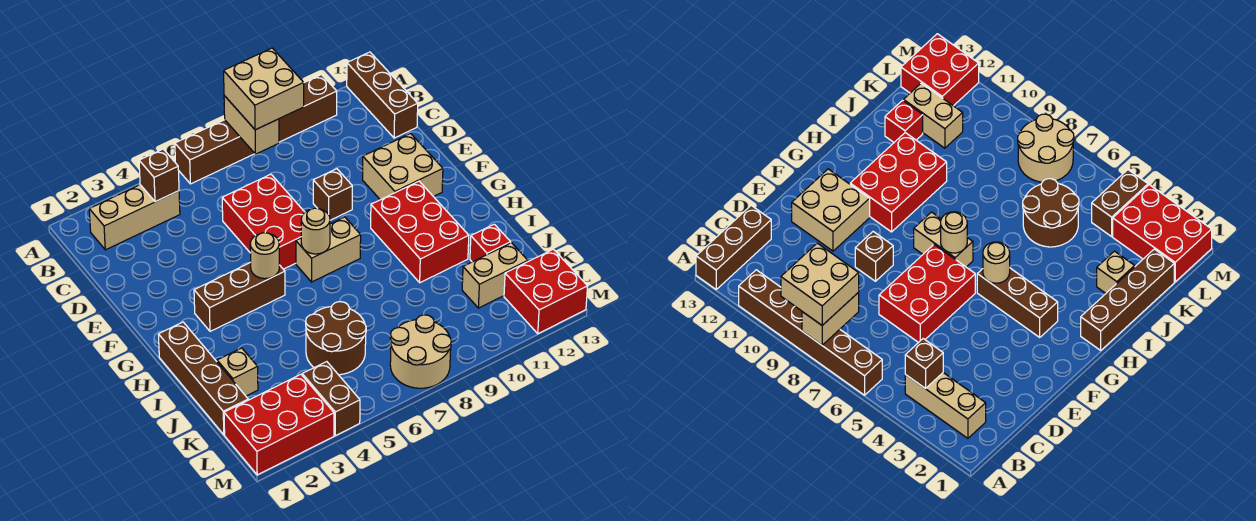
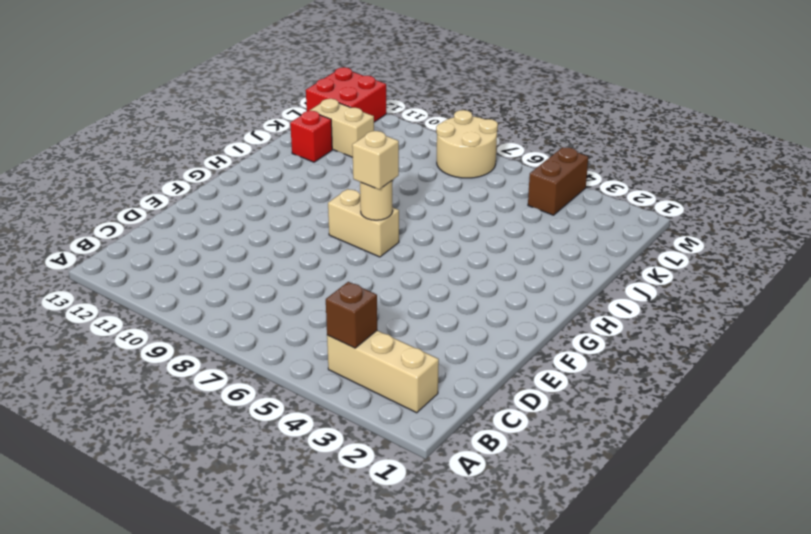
tan 1x1 brick [352,131,399,189] -> tan 1x1 brick moved to [217,348,258,396]
none -> brown 1x6 brick [175,75,337,184]
none -> brown 1x3 brick [347,52,418,138]
none -> red 2x3 brick [222,174,305,269]

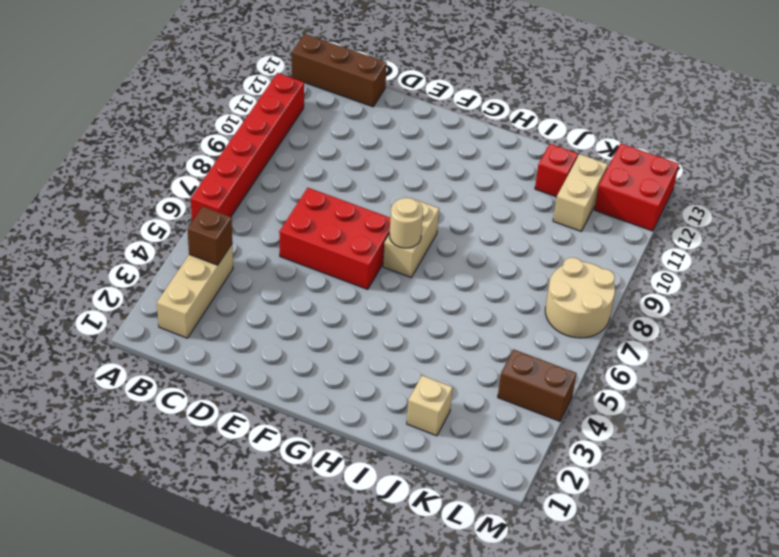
red 1x6 brick [191,73,304,221] -> brown 1x6 brick [175,75,337,184]
none -> brown 1x1 brick [313,169,352,220]
none -> tan 2x2 brick [363,134,443,200]
none -> brown 1x3 brick [194,262,285,331]

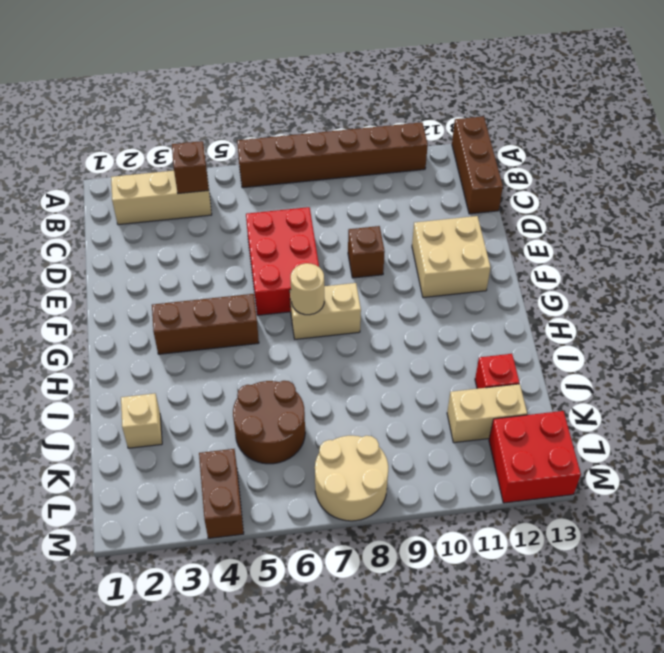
none -> red 2x3 brick [371,181,469,283]
none -> brown 1x4 brick [158,322,248,435]
none -> red 2x3 brick [224,374,334,475]

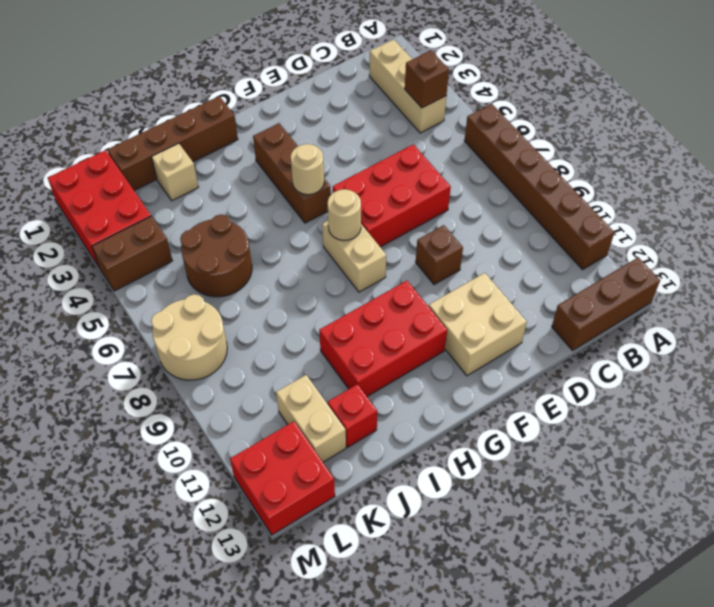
none -> tan 1x2 brick [224,96,279,154]
none -> tan 2x2 brick [224,48,304,130]

